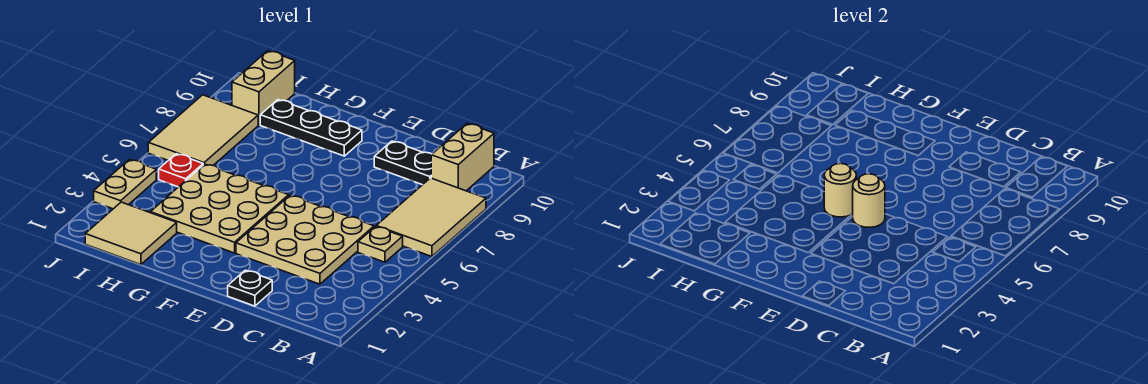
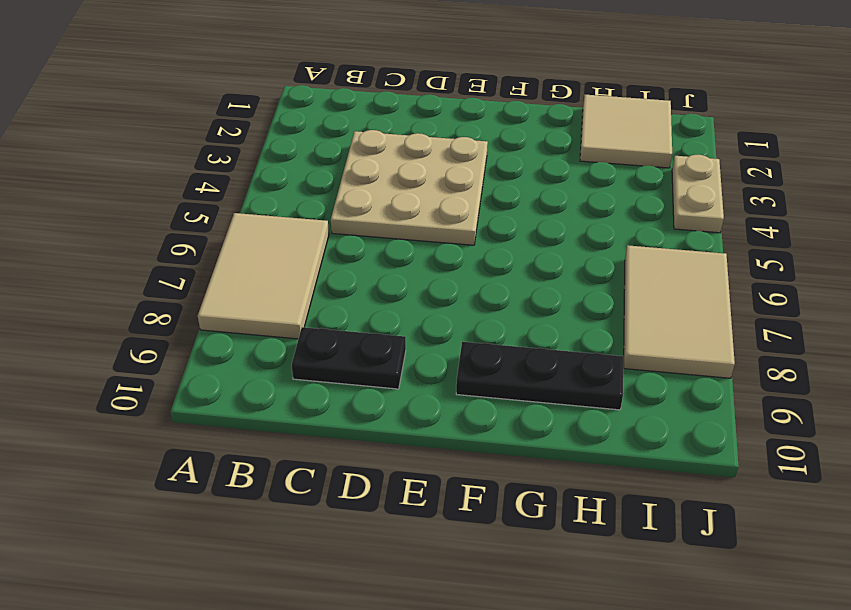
none -> tan 1x1 plate [358,227,403,262]
none -> tan 1x2 brick [431,123,494,191]
none -> black 1x1 plate [228,270,272,306]

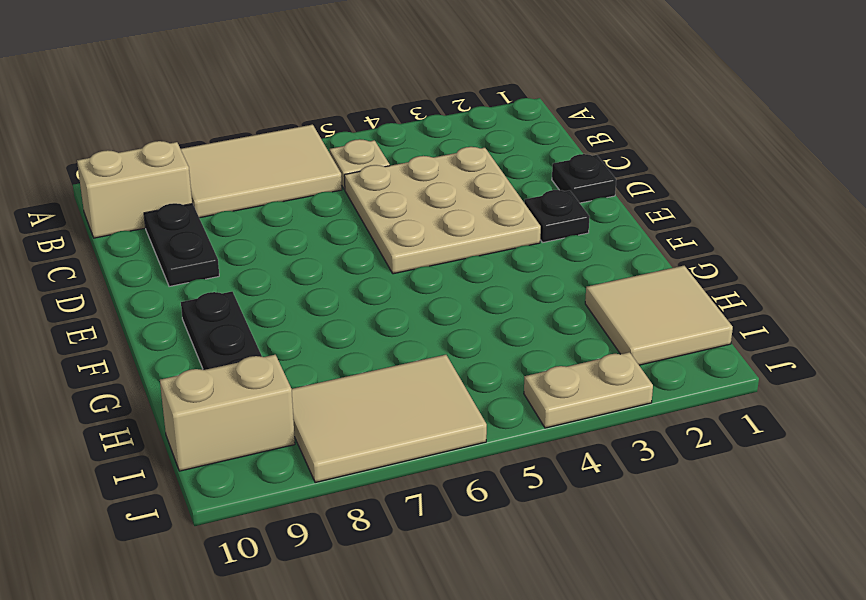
black 1x1 plate [524,190,590,243] -> none
none -> tan 3x3 plate [150,164,289,253]
none -> red 1x1 plate [159,154,203,187]
none -> tan 1x1 round brick [853,174,885,227]

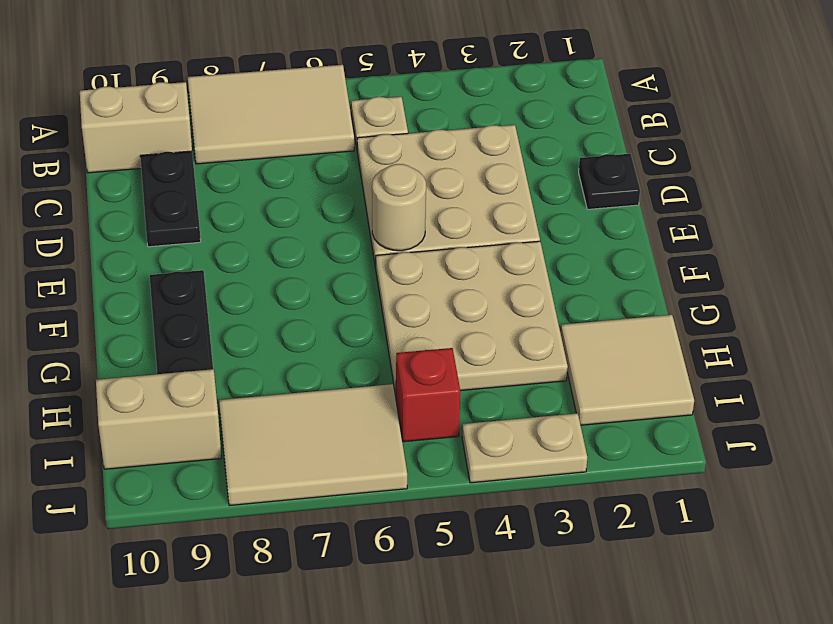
red 1x1 brick [396,348,460,442] -> red 1x1 plate [159,154,203,187]
none -> tan 1x1 round brick [824,163,856,217]

